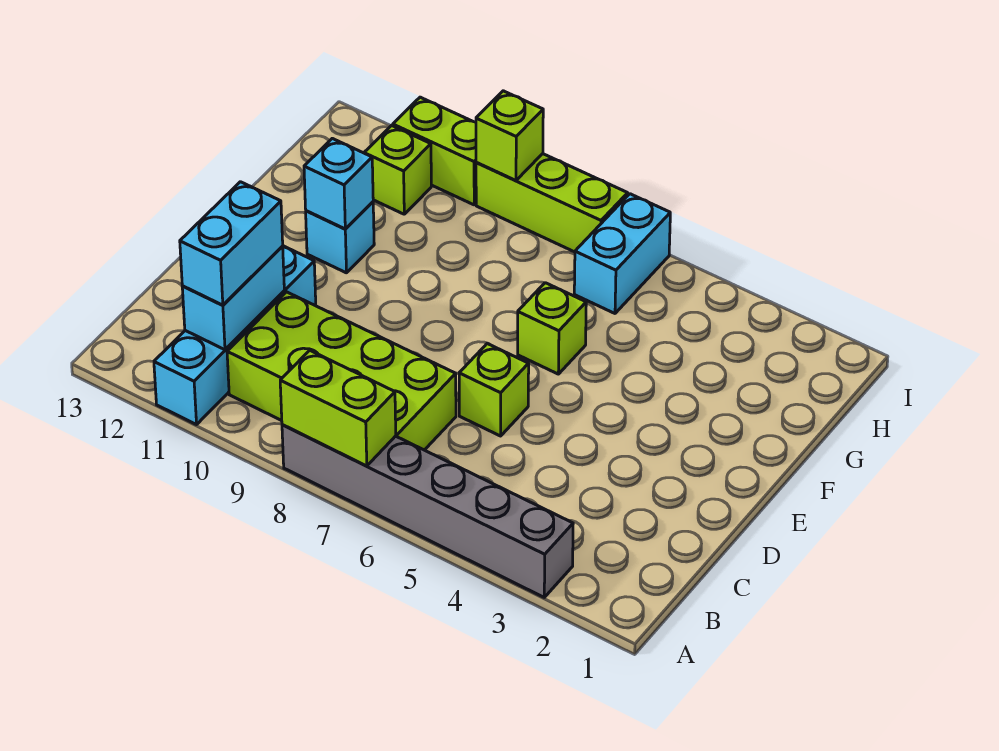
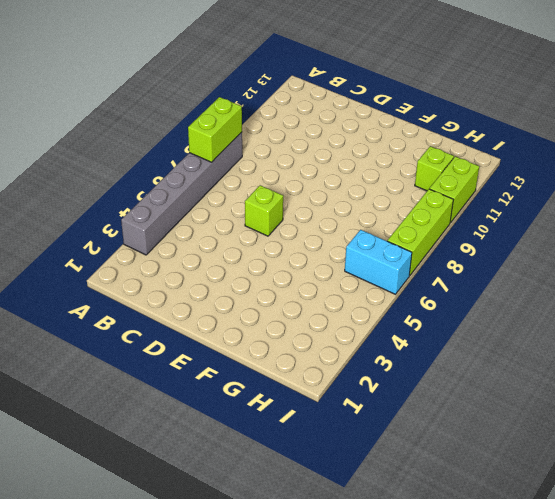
none -> cyan 1x4 brick [154,246,316,425]
none -> lime 2x4 brick [227,292,456,450]
none -> lime 1x1 brick [518,283,586,374]

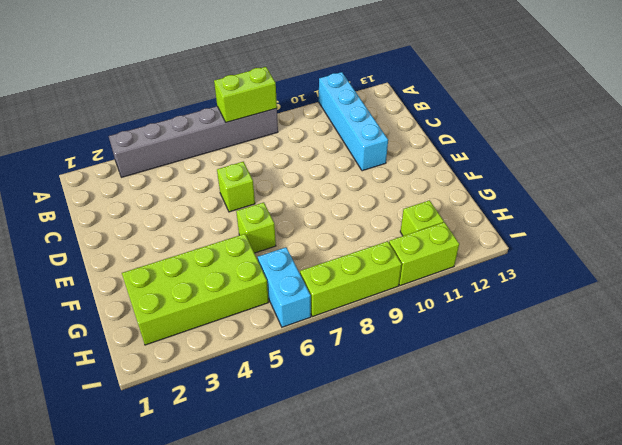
lime 2x4 brick [122,234,269,345] -> lime 2x4 brick moved to [227,292,456,450]
none -> cyan 1x1 brick [306,202,374,273]
none -> cyan 1x2 brick [182,246,284,350]
none -> cyan 1x1 brick [304,138,373,229]

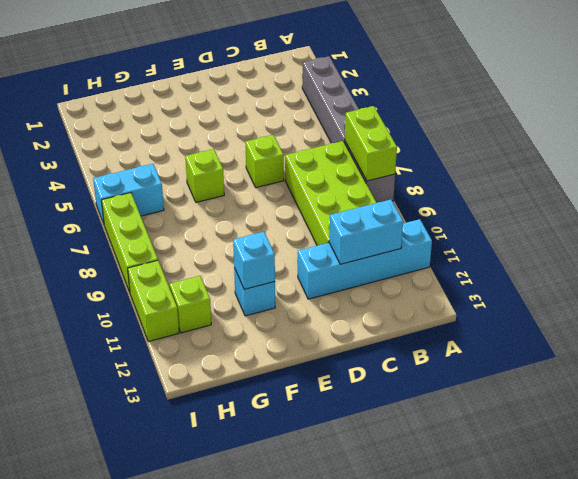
none -> lime 1x1 brick [476,91,543,180]
none -> cyan 1x2 brick [180,182,283,305]

